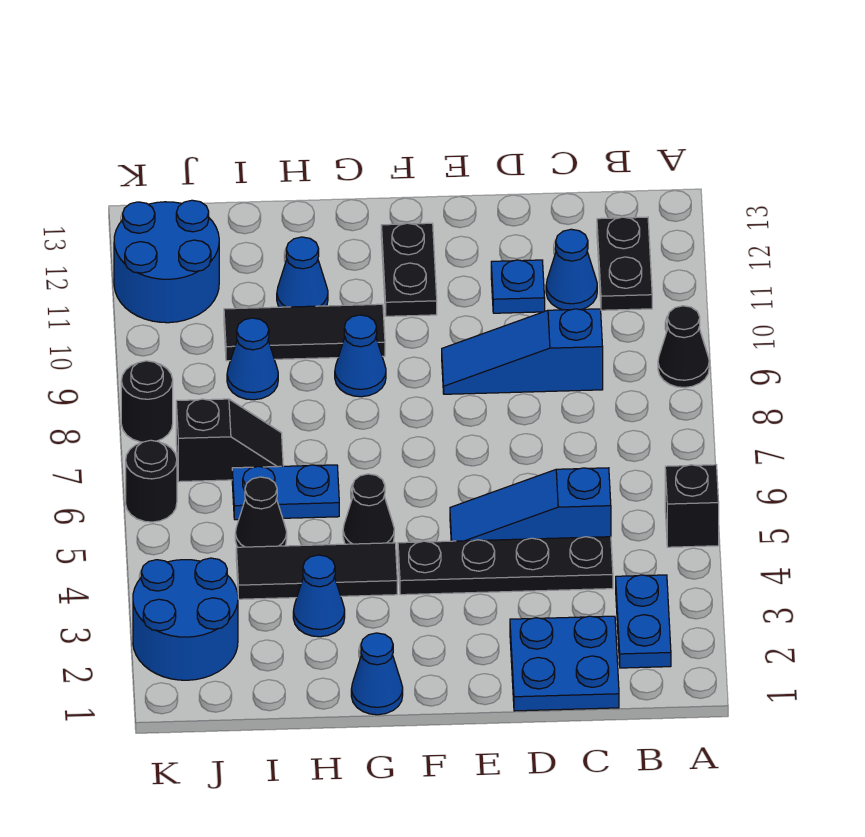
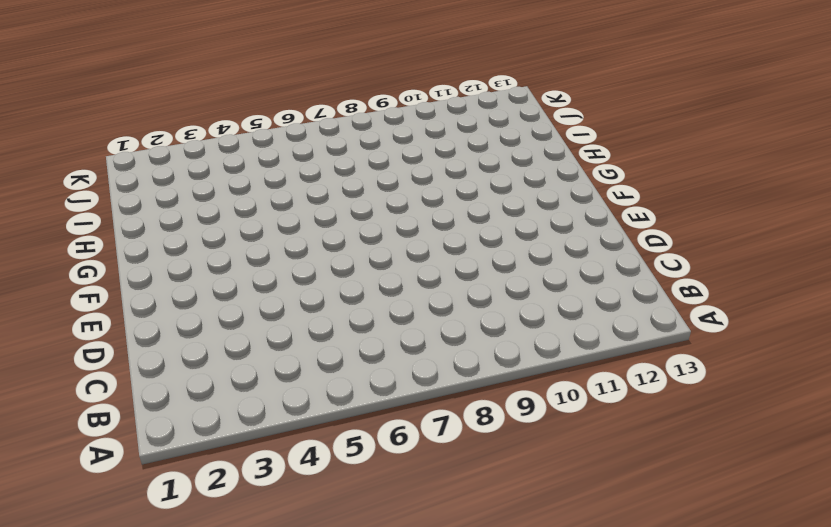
none -> black 1x1 brick [665,465,719,547]
none -> black 1x1 cone [658,306,709,388]
none -> blue 1x2 plate [616,575,671,668]

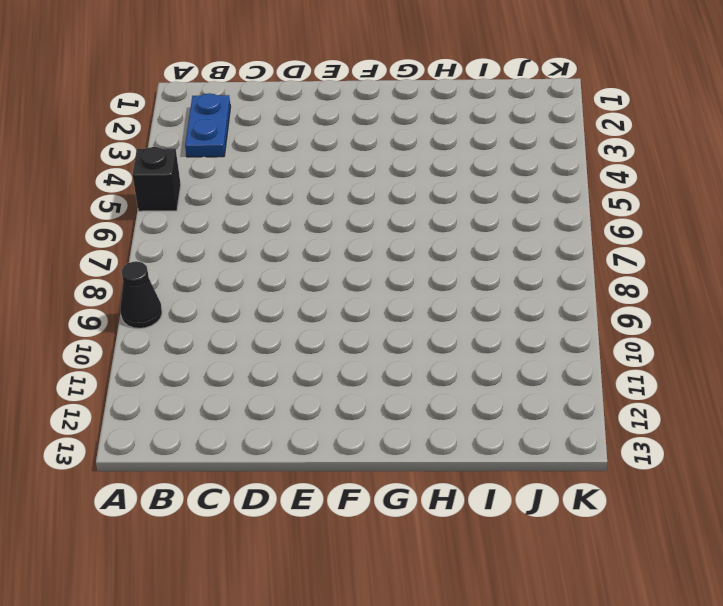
none -> black 1x2 plate [597,217,652,310]
none -> blue 2x2 plate [510,616,619,711]
none -> black 1x4 plate [398,537,613,595]

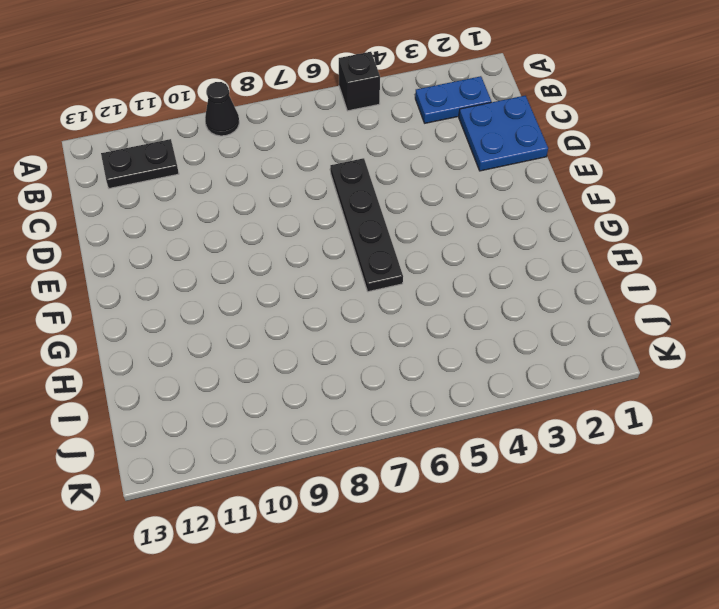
black 1x4 plate [330,158,403,292] -> black 1x4 plate moved to [398,537,613,595]
none -> blue 1x3 slope [450,468,611,541]
none -> blue 1x3 slope [442,309,603,394]
none -> blue 1x1 cone [546,229,597,310]

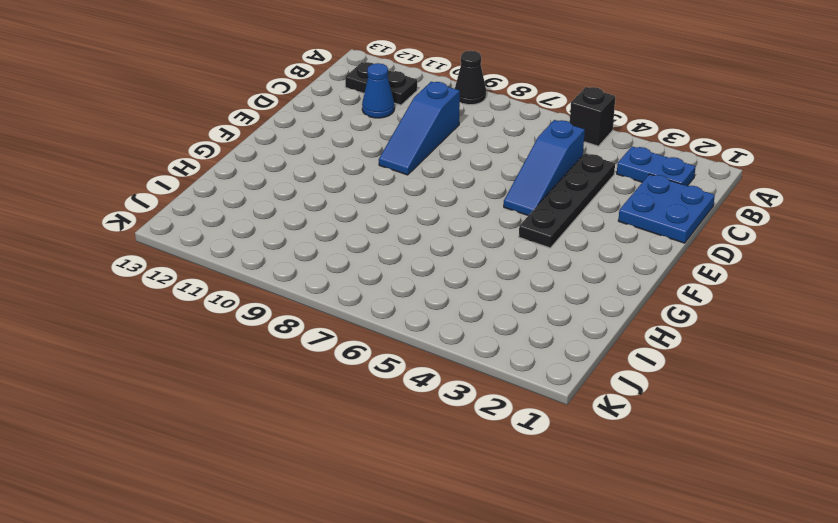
none -> blue 1x1 plate [491,260,545,313]
none -> black 1x2 plate [381,223,437,316]
none -> blue 1x1 cone [351,633,403,715]

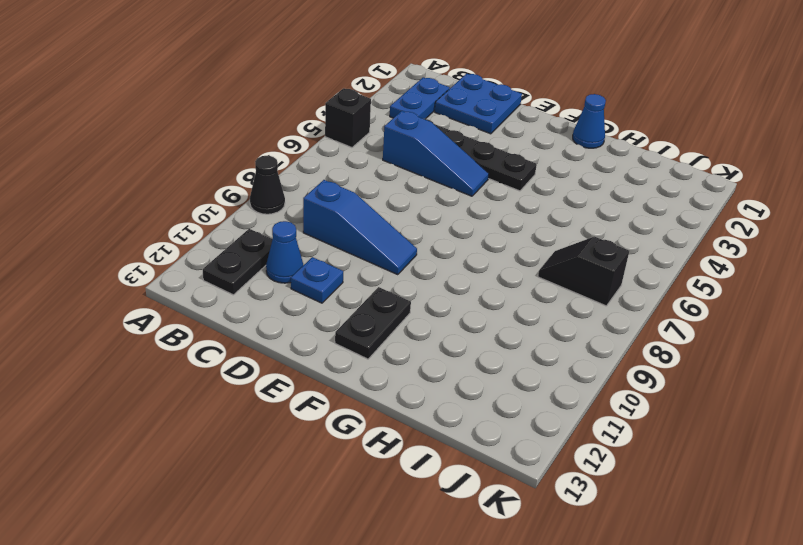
none -> black 1x3 tile [236,543,397,599]
none -> black 1x1 cone [343,474,394,544]
none -> blue 1x1 cone [335,315,386,397]

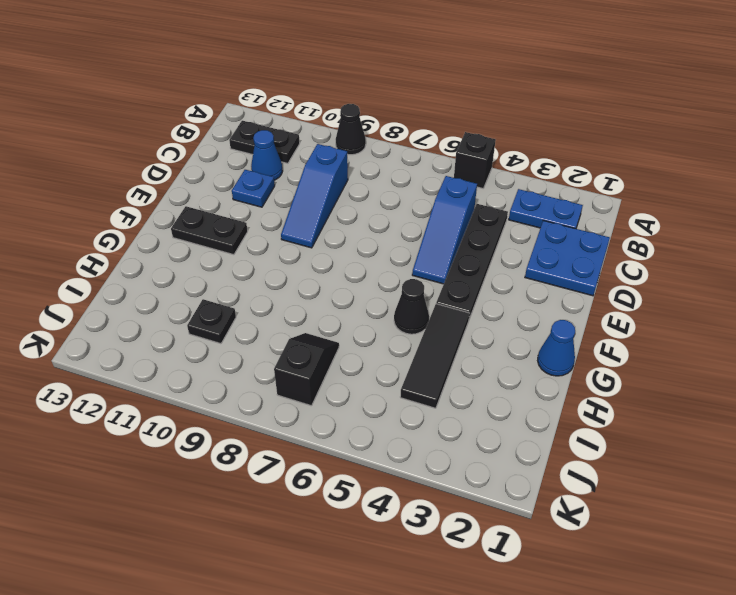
black 1x1 plate [187,299,236,344] -> black 1x3 tile [224,304,385,361]
none -> blue 1x1 cone [335,315,386,397]
none -> blue 1x1 cone [293,555,345,637]
none -> blue 1x2 plate [232,465,339,520]

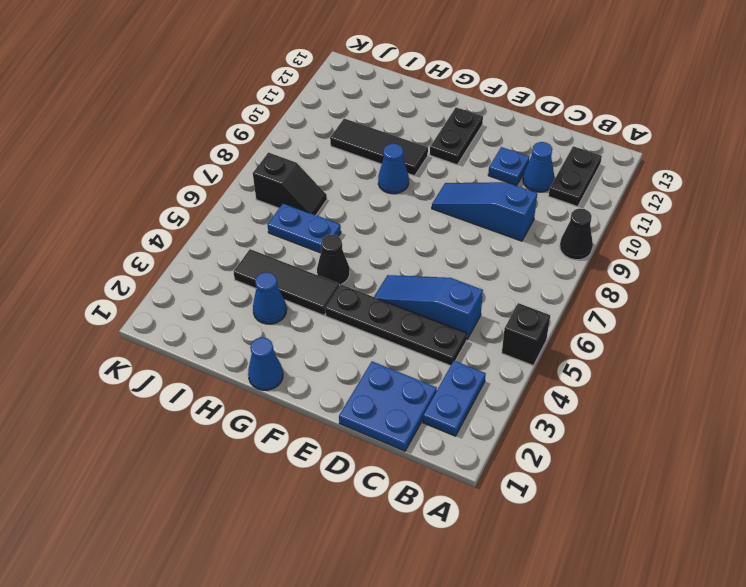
none -> blue 1x1 cone [277,237,328,307]
none -> black 1x1 cone [235,477,287,547]
none -> blue 1x1 cone [227,318,278,400]

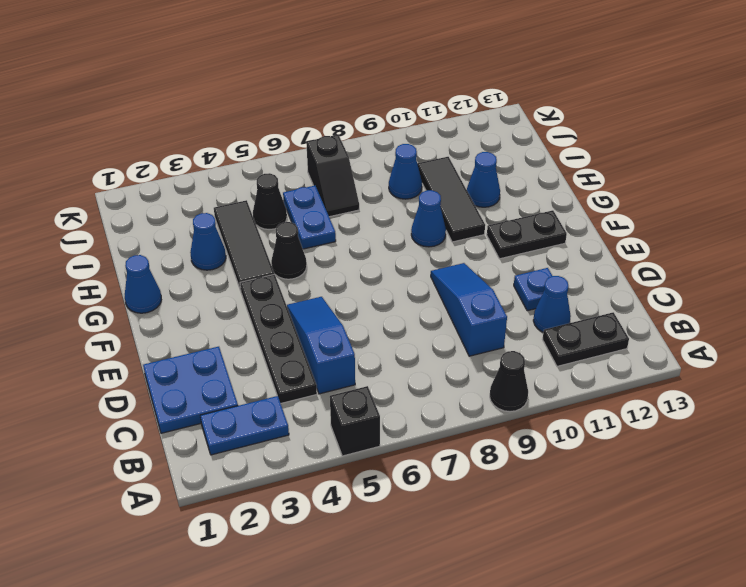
none -> blue 2x2 round brick [133,558,238,680]
none -> blue 2x2 round brick [114,200,219,323]
none -> black 1x1 round brick [126,440,177,522]

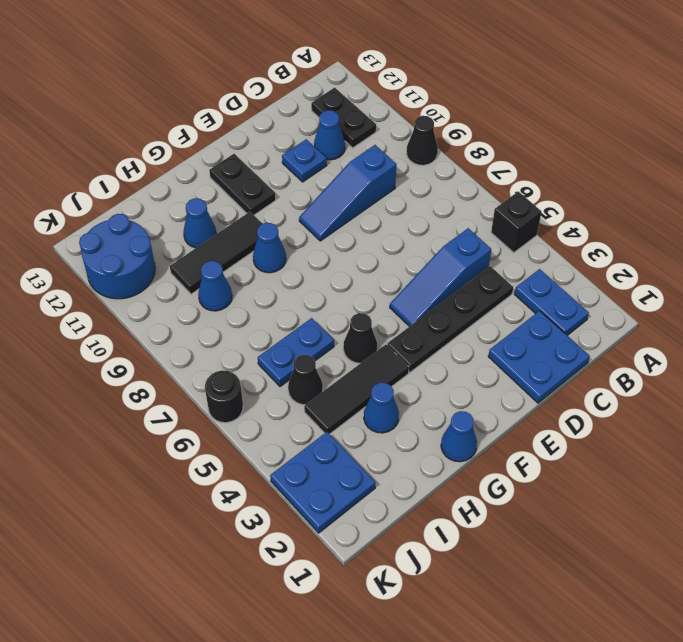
blue 2x2 plate [270,432,376,533] -> blue 2x2 round brick [133,558,238,680]
none -> black 1x2 slope [176,399,283,482]
none -> black 1x1 round brick [121,361,173,442]

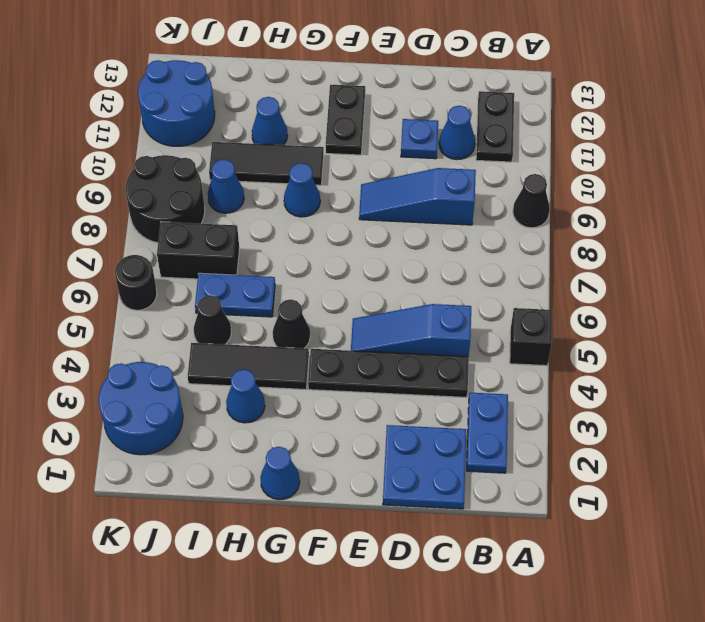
black 1x2 brick [157,222,239,279] -> black 1x2 slope [176,399,283,482]
black 2x2 round brick [126,155,205,243] -> black 1x1 round brick [121,361,173,442]

